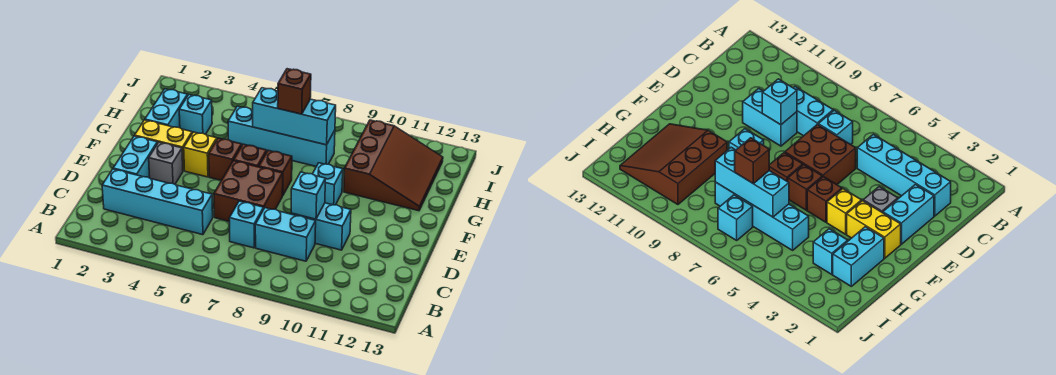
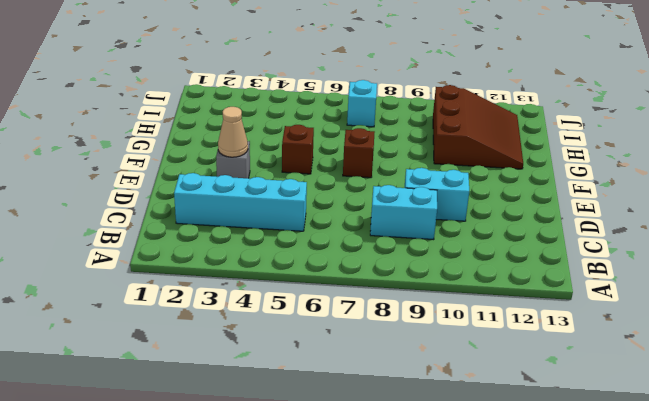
tan 1x1 cone [218,107,248,157] -> none
none -> cyan 1x1 brick [229,201,264,248]
none -> cyan 1x2 brick [113,136,157,178]
none -> brown 2x2 brick [214,161,283,222]

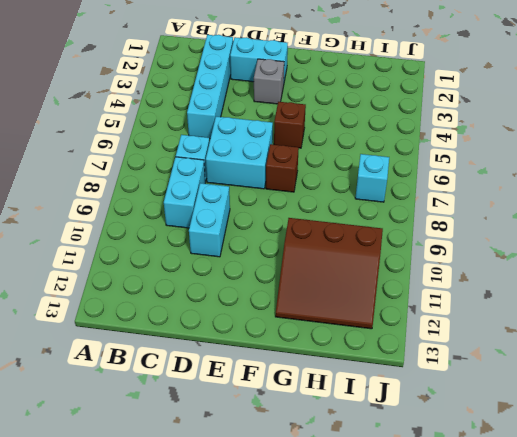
cyan 2x2 brick [206,116,273,189] -> brown 2x2 brick [214,161,283,222]
none -> yellow 1x2 brick [134,120,192,171]
none -> yellow 1x1 brick [184,132,217,177]
none -> brown 1x1 brick [234,144,267,167]

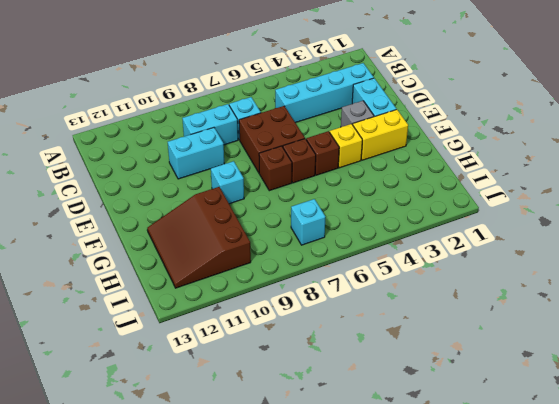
none -> cyan 1x2 brick [145,89,188,128]
none -> cyan 1x1 brick [179,95,212,134]
none -> cyan 1x4 brick [228,106,335,166]

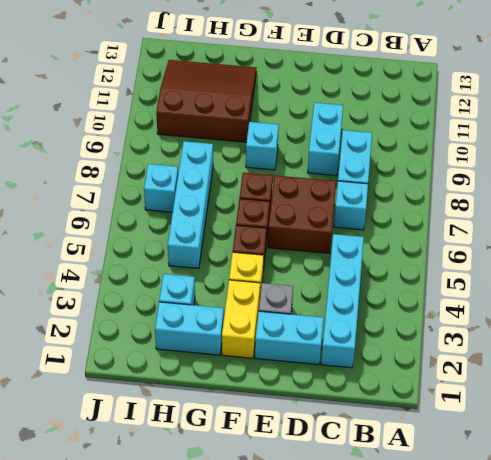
none -> cyan 1x1 brick [291,172,325,219]
none -> cyan 1x3 brick [253,88,336,145]
none -> brown 1x1 brick [278,69,311,114]

